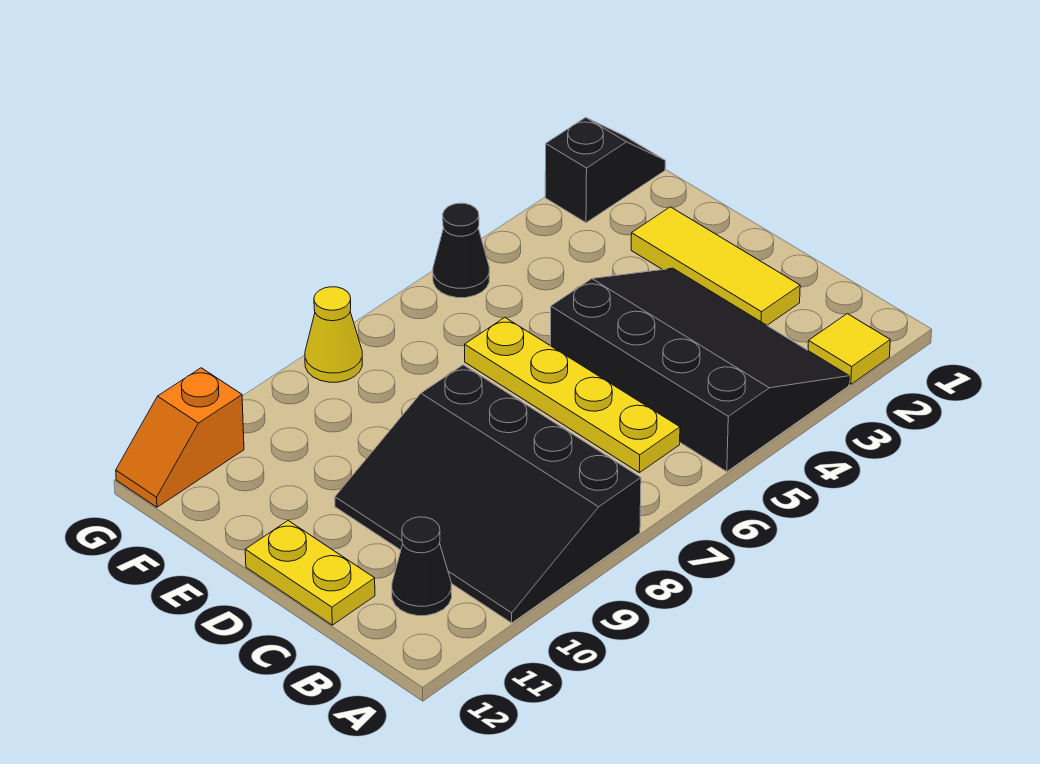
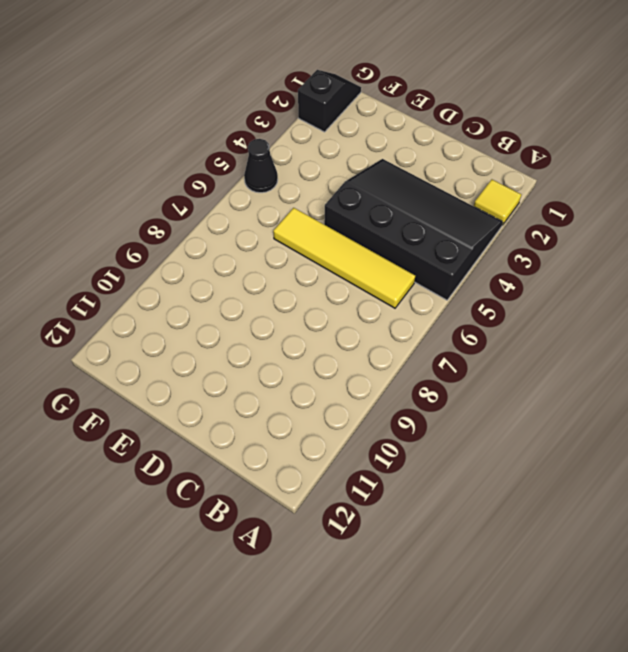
yellow 1x4 tile [273,208,415,308] -> yellow 1x4 plate [465,318,680,473]
none -> black 3x4 slope [335,365,641,623]
none -> black 1x1 cone [392,517,452,616]

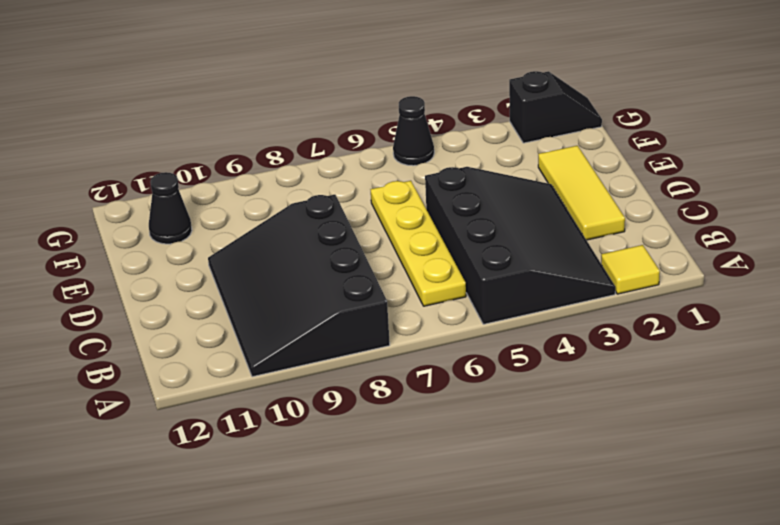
black 1x1 cone [149,172,192,244] -> black 1x1 cone moved to [392,517,452,616]
none -> yellow 1x2 plate [245,521,375,625]
none -> yellow 1x1 cone [305,287,362,382]

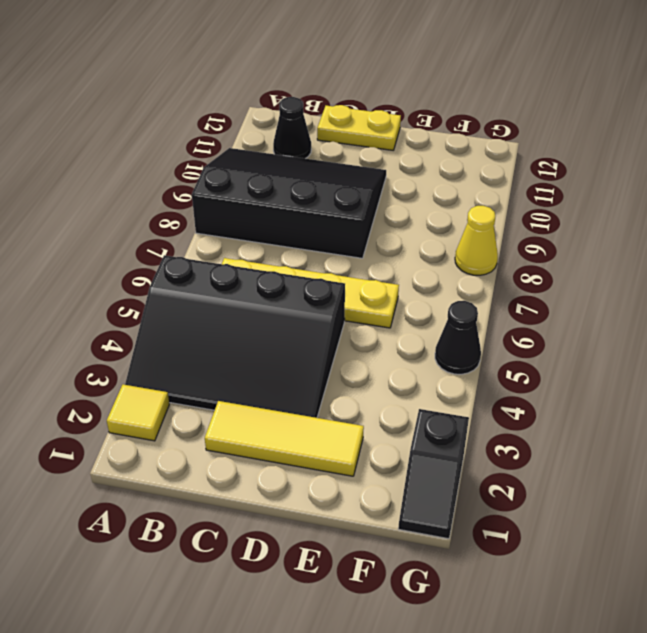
none -> orange 1x2 slope [116,368,244,507]

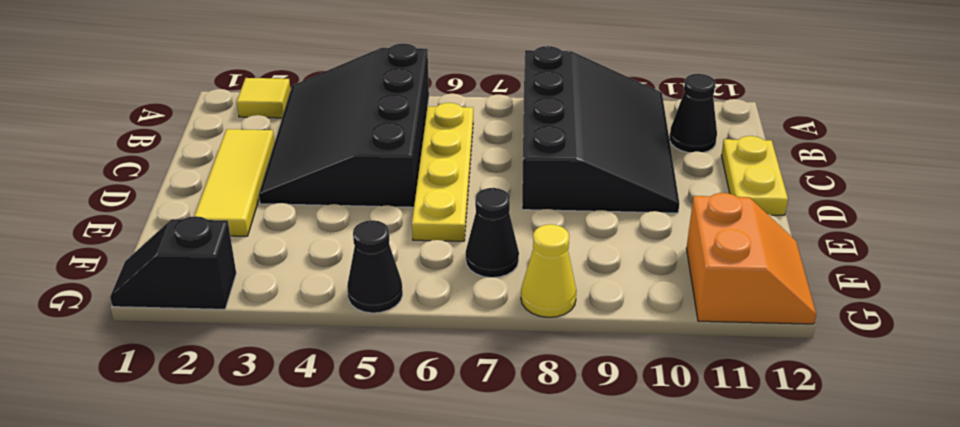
black 1x1 cone [466,188,519,278] -> none
orange 2x2 slope [686,193,816,324] -> orange 1x2 slope [116,368,244,507]

